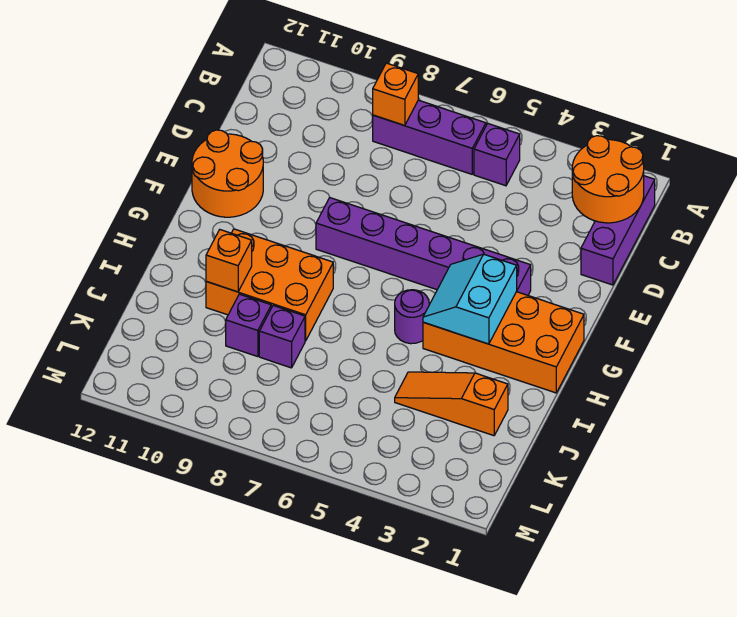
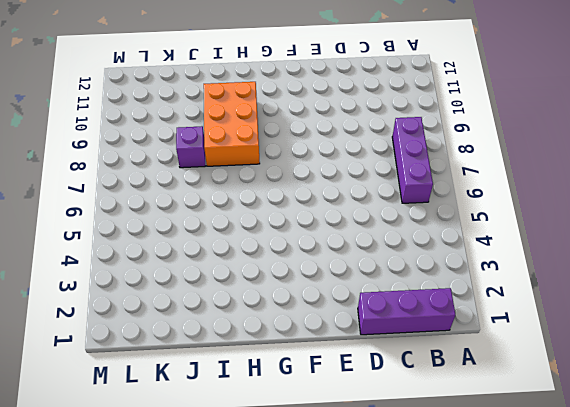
none -> purple 1x1 brick [474,123,520,186]
none -> orange 2x2 round brick [192,130,263,217]
none -> purple 1x6 brick [316,198,531,295]

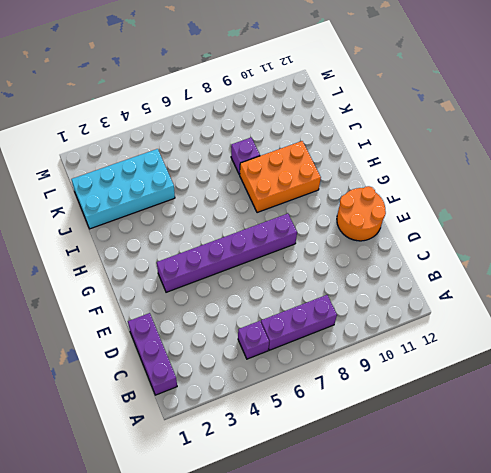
cyan 2x4 brick [71,149,175,229] -> orange 1x3 slope [395,372,508,436]
none -> orange 2x4 brick [423,292,584,393]
none -> purple 1x1 round brick [395,290,429,344]
none -> purple 1x1 brick [226,294,271,357]

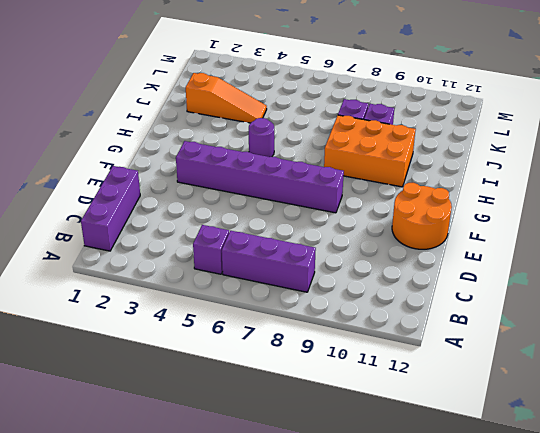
none -> orange 2x4 brick [423,292,584,393]
none -> orange 2x2 round brick [572,136,644,223]
none -> orange 1x1 brick [373,63,418,126]

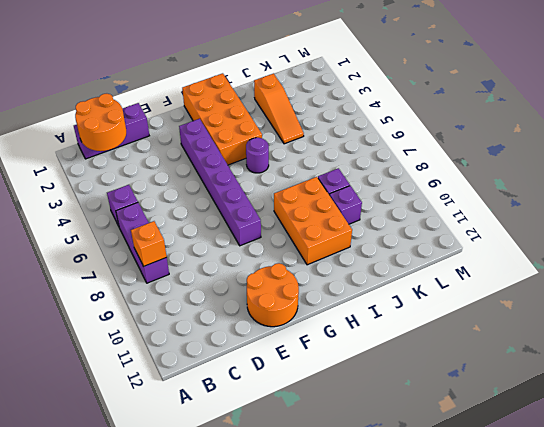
none -> cyan 2x2 slope [423,254,517,344]
none -> orange 1x1 brick [206,230,252,292]

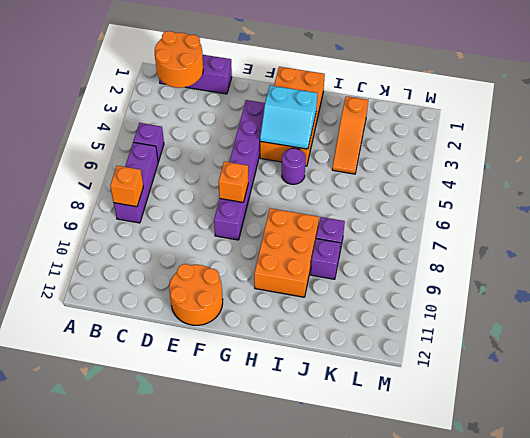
orange 1x1 brick [219,161,248,202] -> orange 1x1 brick moved to [206,230,252,292]

